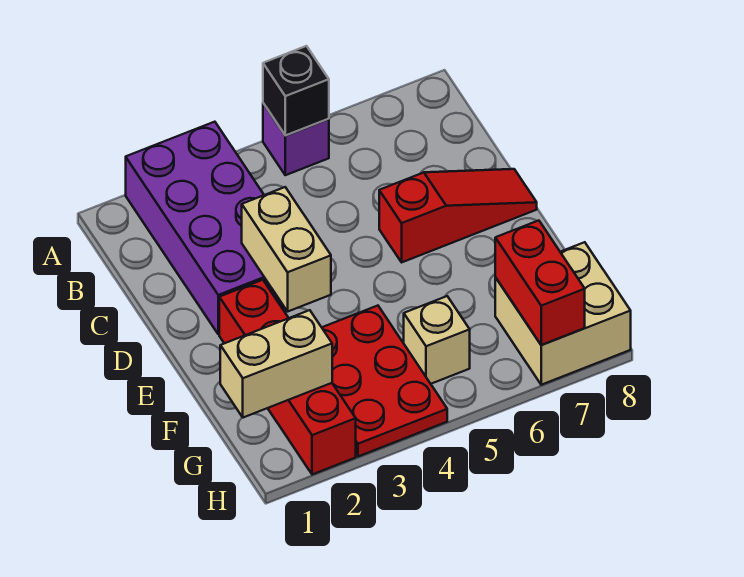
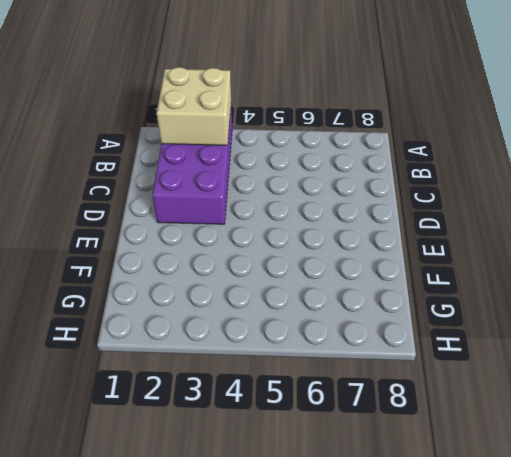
tan 2x2 brick [157,67,231,145] -> tan 2x2 brick moved to [495,242,631,385]
none -> purple 1x1 brick [263,103,329,175]
none -> red 1x3 slope [379,169,537,262]

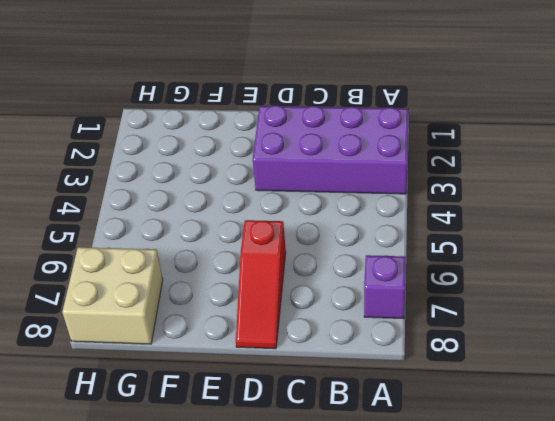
purple 1x1 brick [364,255,406,319] -> purple 1x1 brick moved to [263,103,329,175]
none -> red 1x4 brick [219,280,356,475]
none -> red 2x3 plate [322,306,447,457]

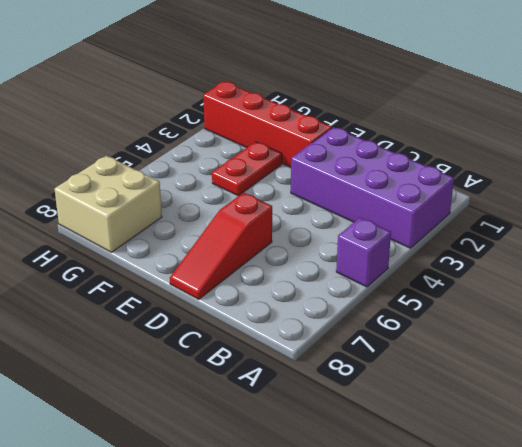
red 1x2 plate [212,142,282,196] -> red 2x3 plate [322,306,447,457]
none -> tan 1x1 brick [404,296,470,384]
none -> black 1x1 brick [263,46,329,135]

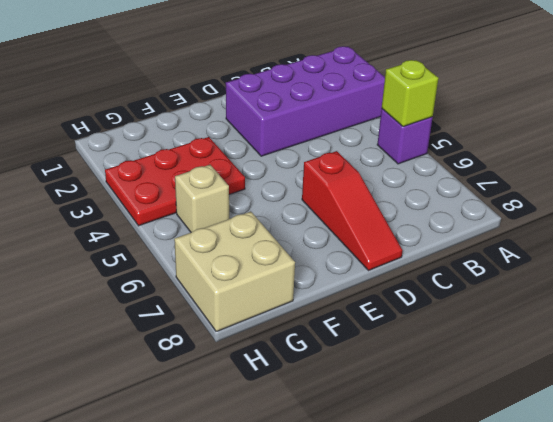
lime 1x1 brick [382,60,439,127] -> black 1x1 brick [263,46,329,135]
none -> red 1x4 brick [219,280,356,475]
none -> tan 1x2 brick [242,187,331,311]

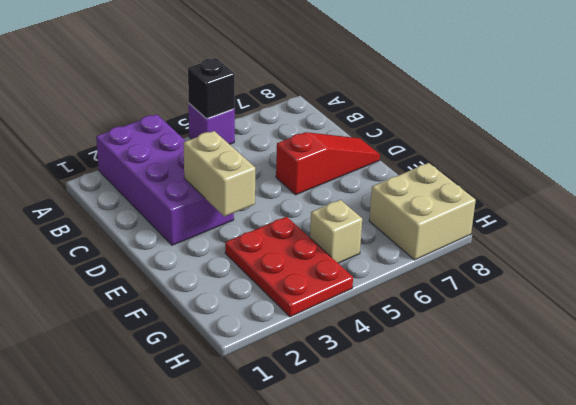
none -> red 1x4 brick [219,280,356,475]
none -> tan 1x2 brick [220,310,332,418]

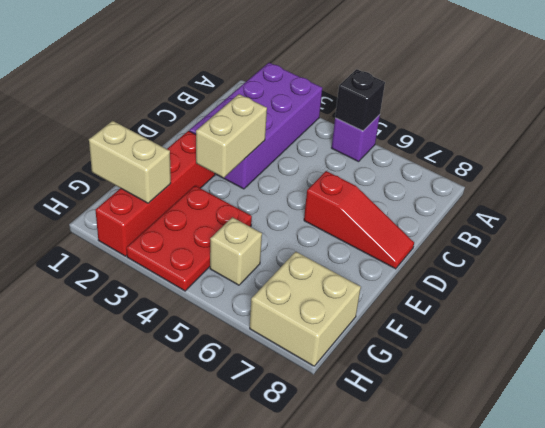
none -> red 1x2 brick [495,220,585,345]

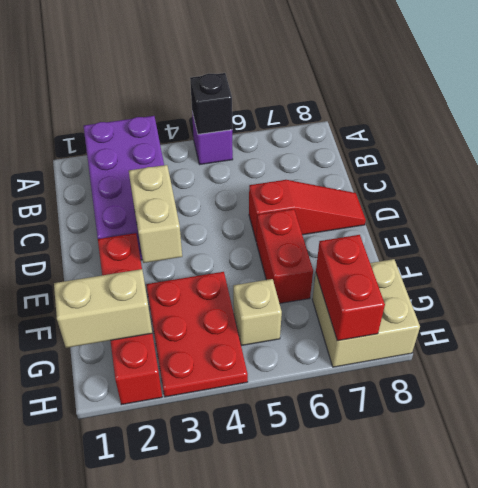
red 1x2 brick [257,209,313,303] -> none

